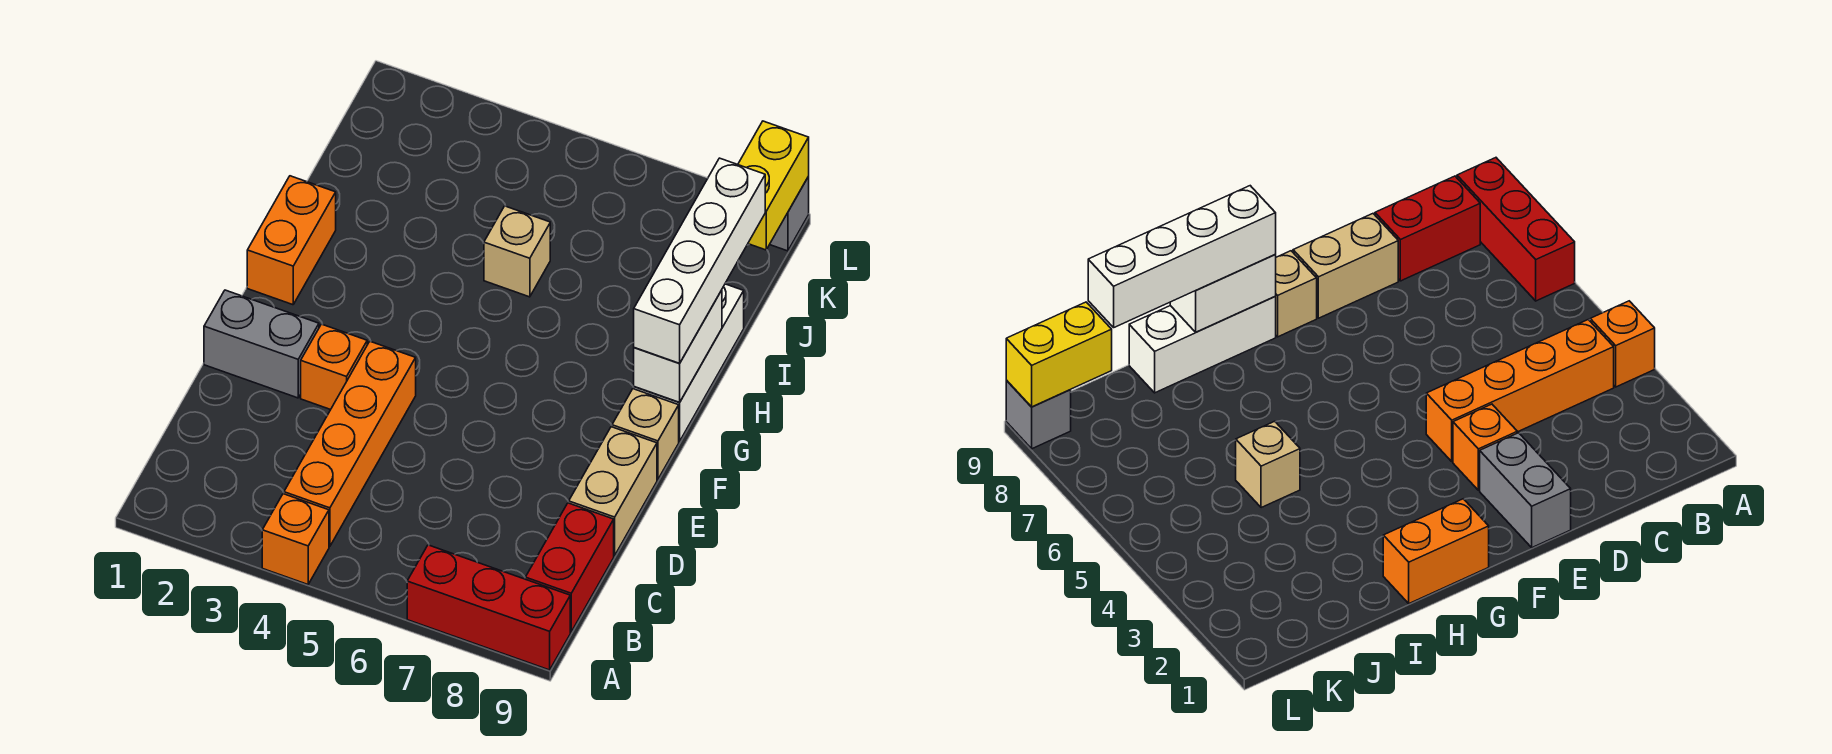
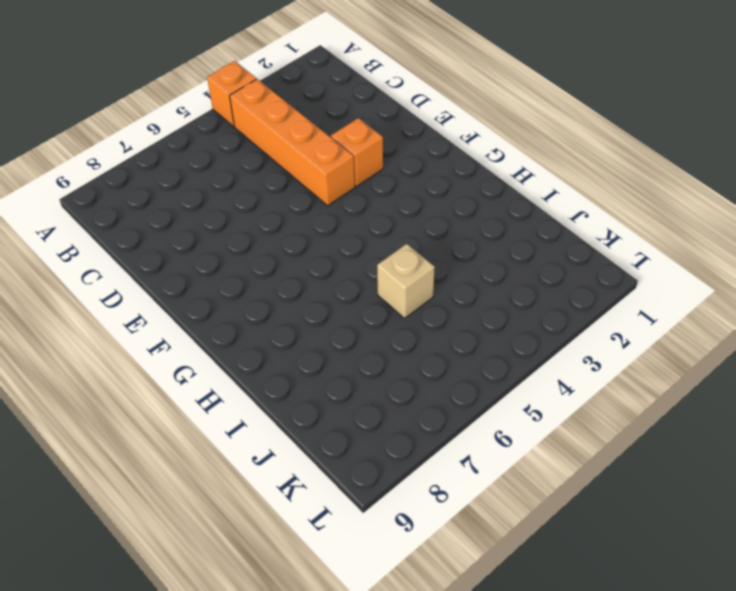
none -> red 1x3 brick [407,545,570,670]
none -> red 1x2 brick [525,503,614,632]
none -> tan 1x2 brick [569,427,657,556]

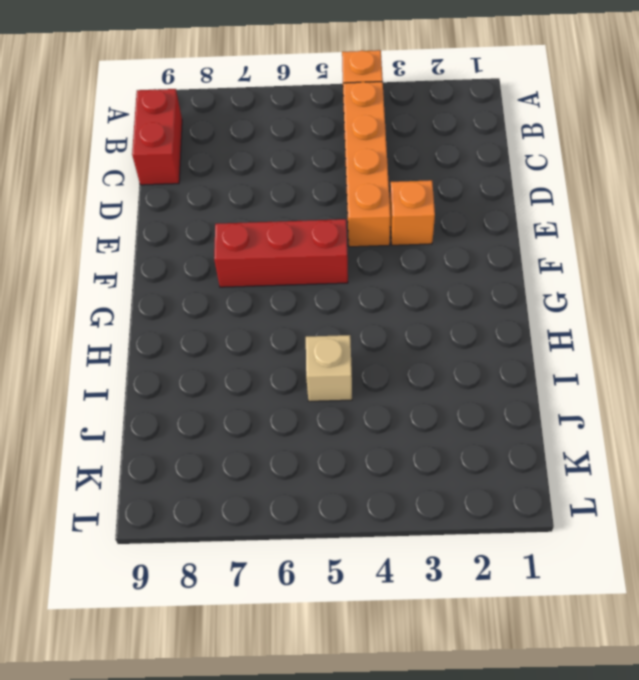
red 1x3 brick [214,219,348,287] -> red 1x3 brick moved to [407,545,570,670]
none -> tan 1x2 brick [569,427,657,556]
none -> grey 1x2 brick [204,290,319,398]
none -> tan 1x1 brick [612,389,679,479]

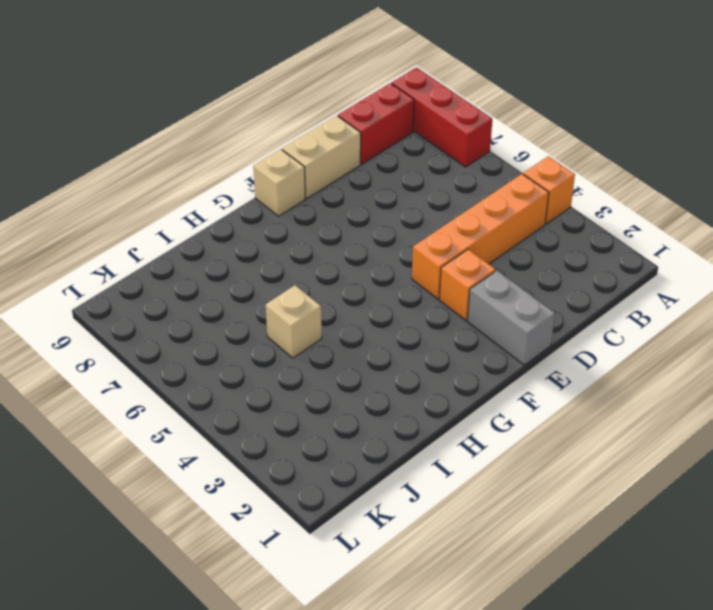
none -> orange 1x2 brick [247,176,336,305]
none -> white 1x3 brick [634,284,744,441]
none -> grey 1x1 brick [770,177,809,251]

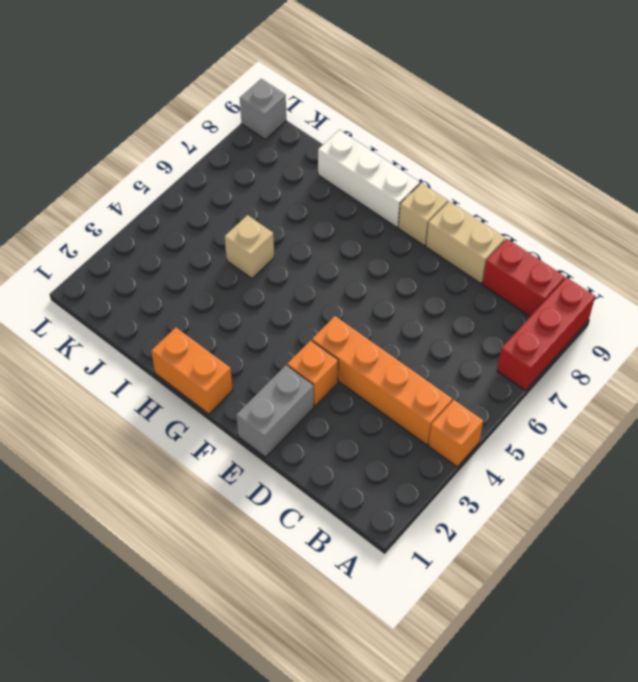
none -> white 1x2 brick [634,290,722,403]
none -> yellow 1x2 brick [738,121,809,250]
none -> white 1x4 brick [634,158,765,363]

